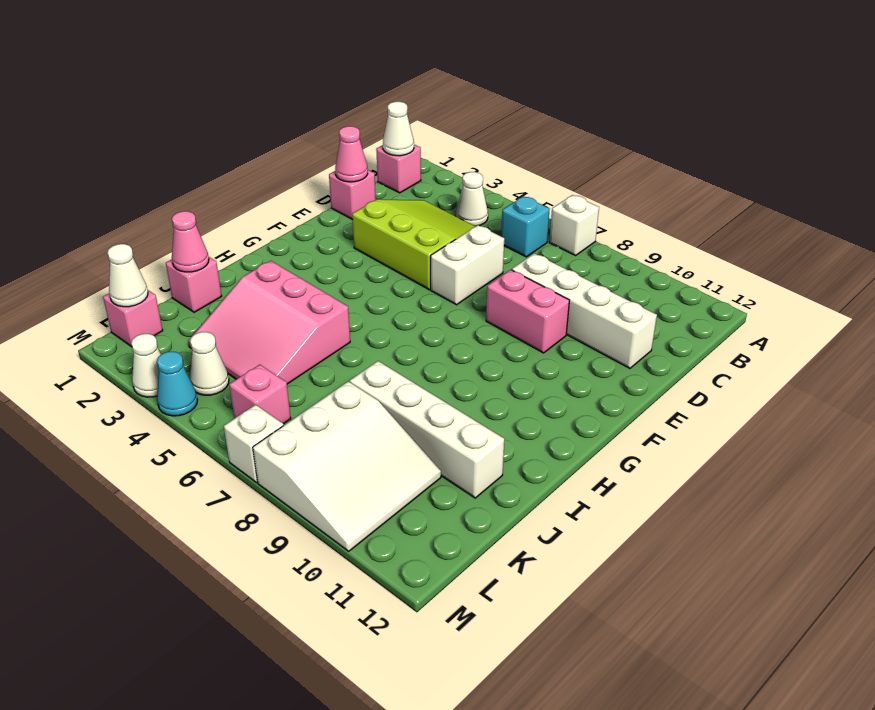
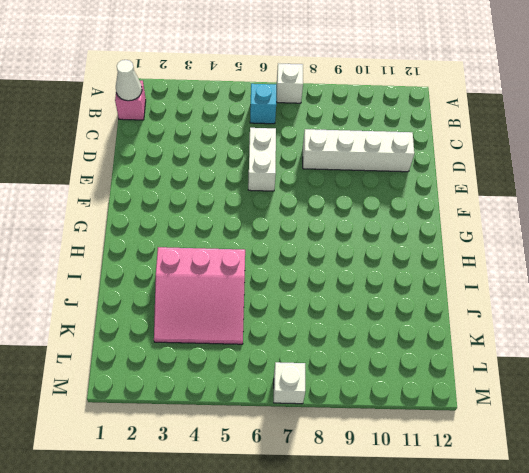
none -> white 1x1 cone [456,172,488,226]
none -> lime 3x3 slope [352,200,476,290]
none -> pink 1x1 brick [329,170,376,220]

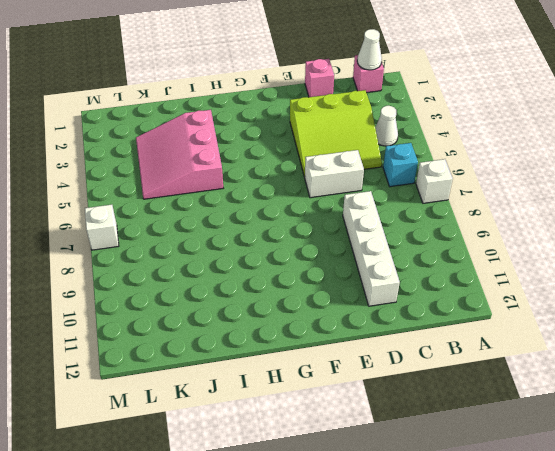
lime 3x3 slope [290,90,382,177] -> lime 3x3 slope turned to [352,200,476,290]
none -> pink 1x2 brick [486,270,569,353]
none -> pink 1x1 brick [166,257,222,312]
none -> white 1x4 brick [350,361,504,498]

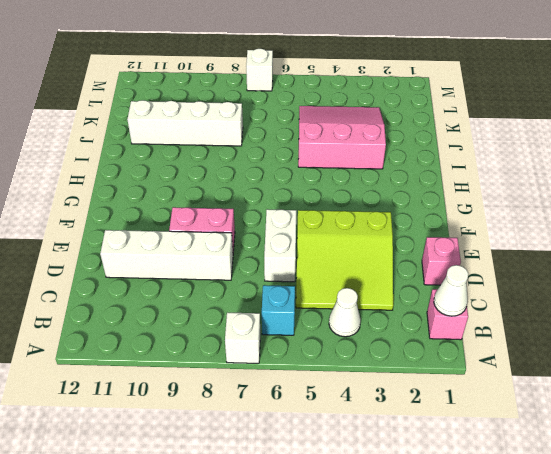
none -> pink 1x1 brick [166,257,222,312]
none -> white 3x3 slope [253,381,441,551]
none -> pink 1x1 brick [103,290,163,347]

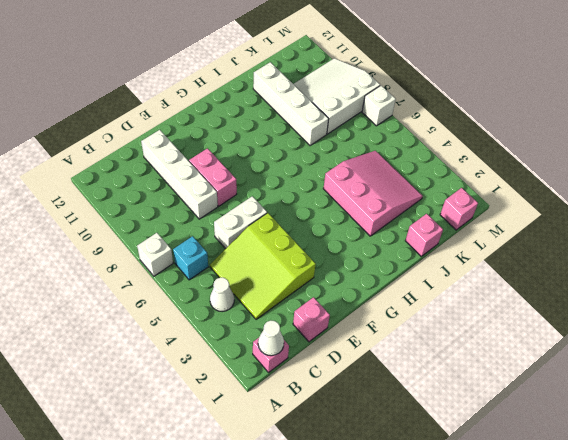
none -> white 1x1 cone [190,332,229,395]
none -> pink 1x1 brick [229,365,291,424]
none -> white 1x1 cone [131,334,161,397]

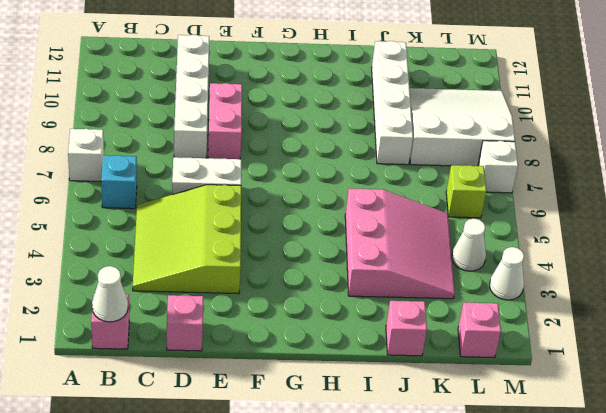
lime 1x1 brick [446,165,486,218] -> pink 1x1 brick [229,365,291,424]
none -> white 1x1 cone [456,172,488,226]
none -> cyan 1x1 cone [157,352,197,416]
none -> pink 1x1 cone [335,126,368,182]

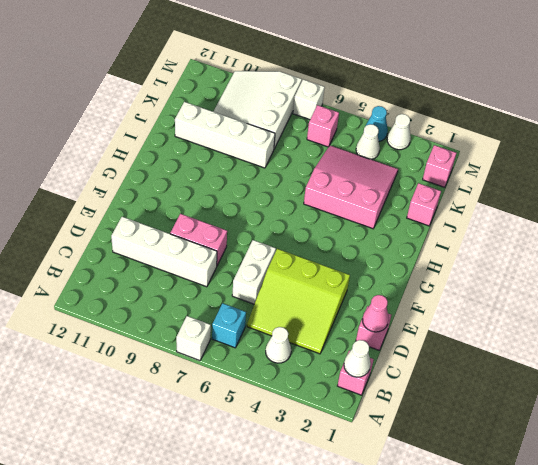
none -> pink 1x1 cone [172,211,209,272]
none -> white 1x1 cone [108,244,148,307]

